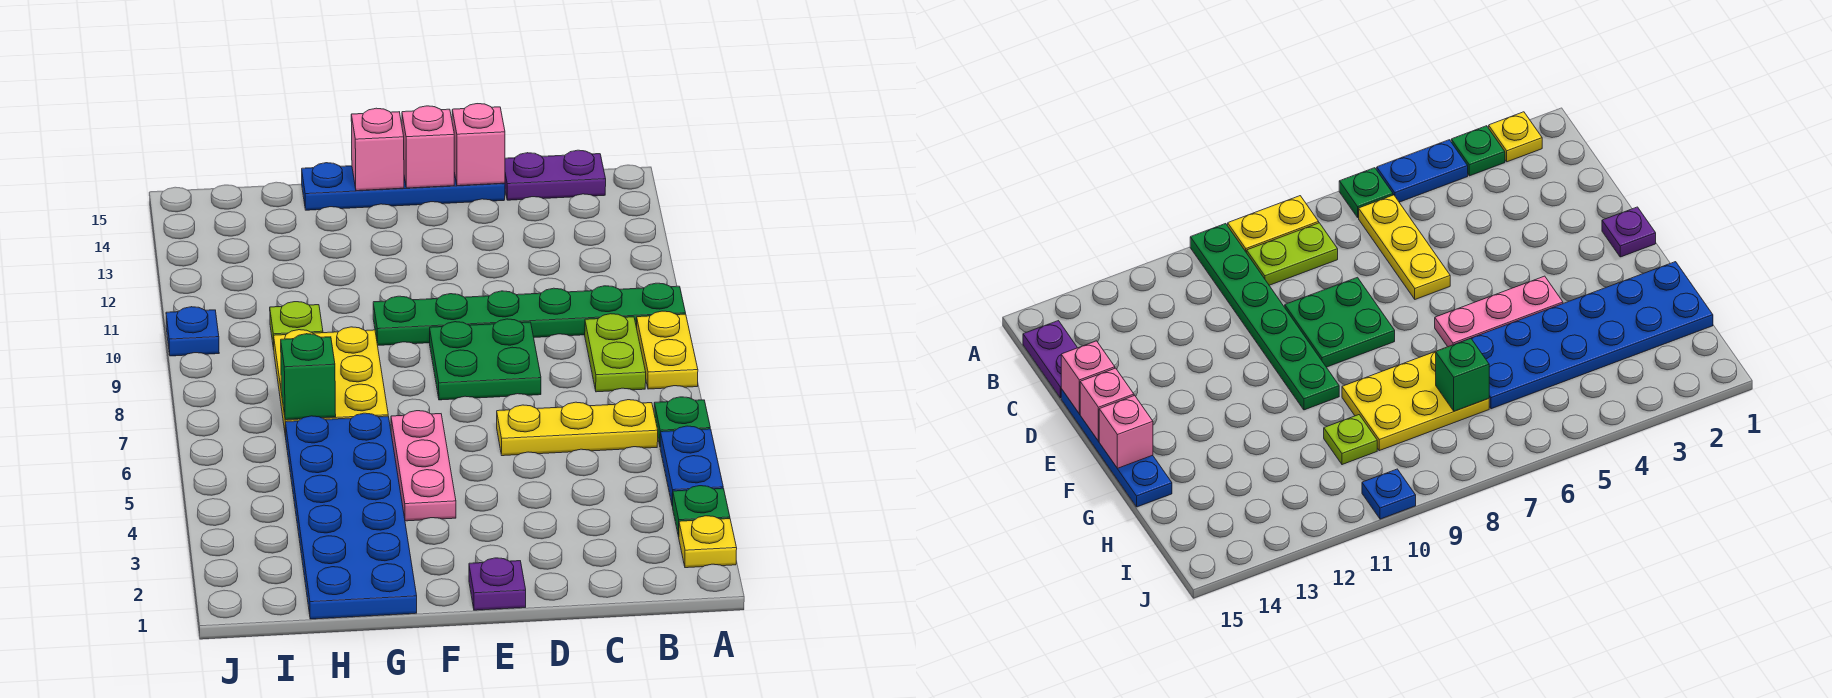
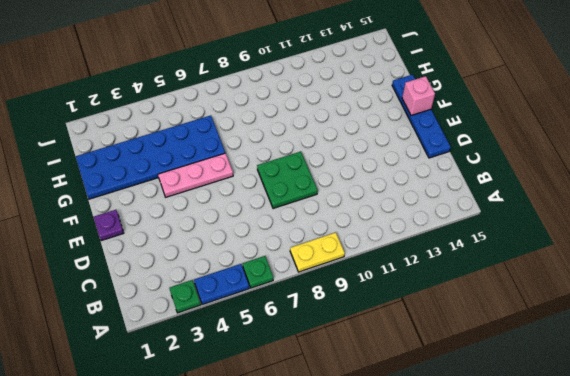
none -> yellow 1x1 plate [679,516,737,568]
none -> green 1x6 plate [373,283,686,345]
none -> yellow 1x3 plate [497,400,658,456]

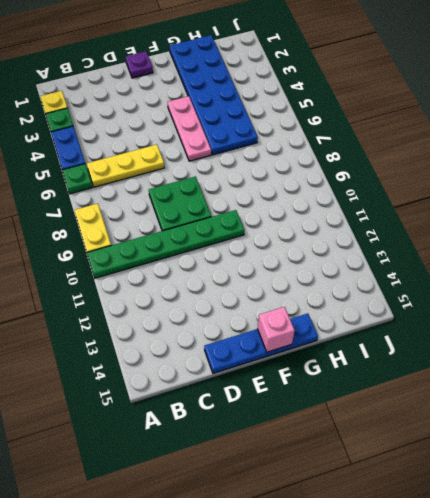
none -> lime 1x2 plate [585,314,646,392]
none -> purple 1x2 plate [505,150,606,200]
none -> yellow 2x3 plate [274,327,388,437]

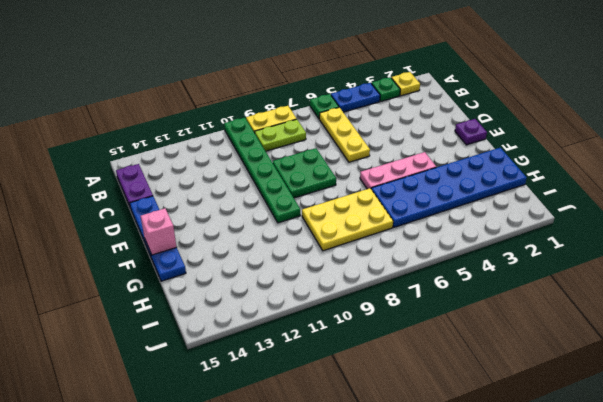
none -> lime 1x1 plate [270,302,323,349]
none -> blue 1x1 plate [166,307,219,356]
none -> pink 1x1 brick [452,104,505,186]

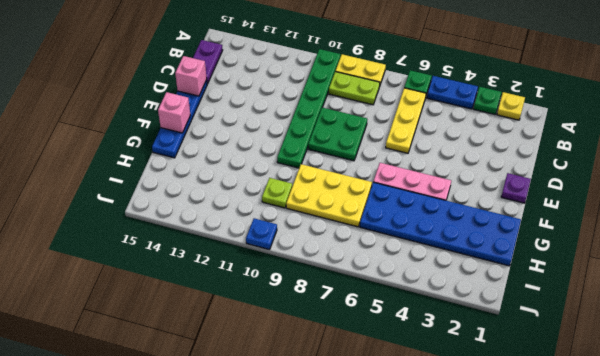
none -> pink 1x1 brick [402,106,454,188]
none -> green 1x1 brick [281,334,336,420]

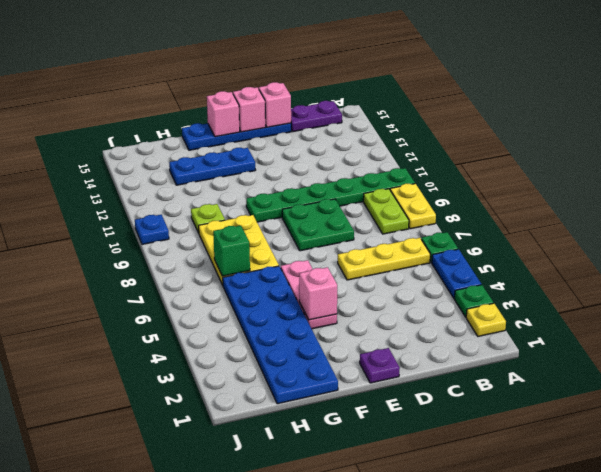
pink 1x1 brick [299,267,337,320] -> none
blue 1x3 plate [169,148,255,185] -> none

